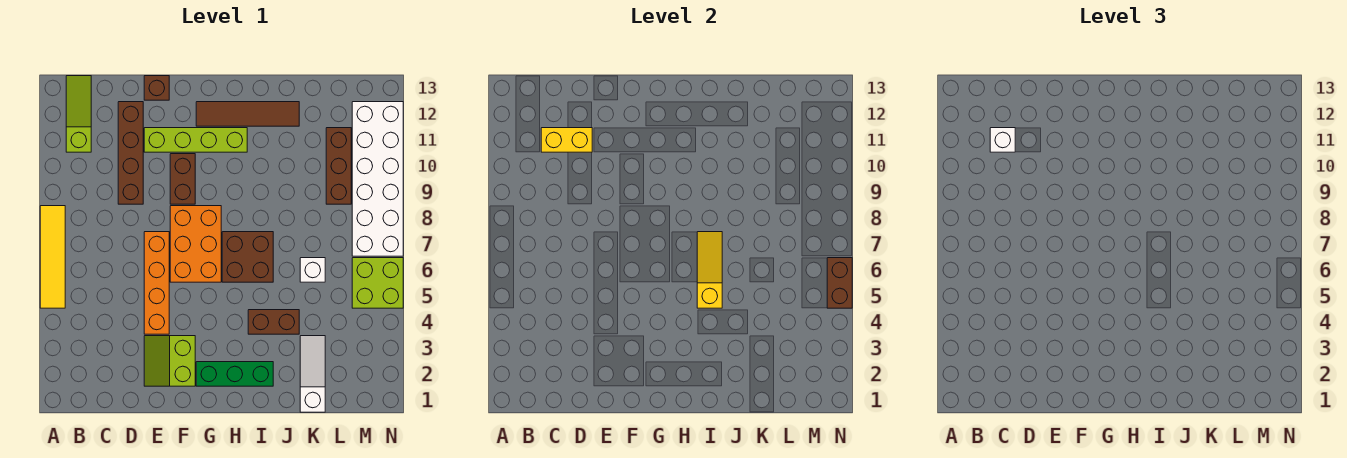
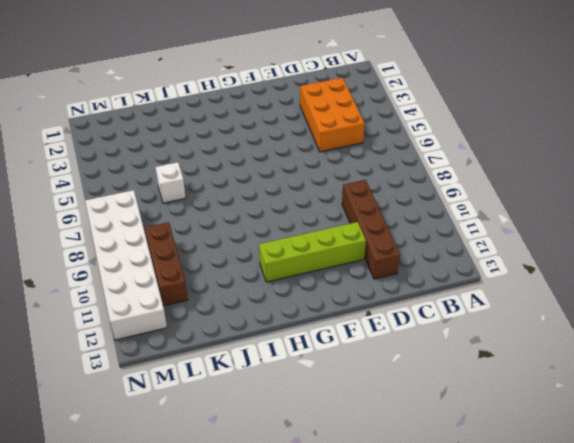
orange 2x3 brick [300,78,365,152] -> orange 2x3 brick moved to [170,206,221,282]
none -> yellow 1x4 tile [40,206,65,308]
none -> lime 1x3 slope [66,76,91,152]
none -> lime 2x2 slope [144,336,195,386]

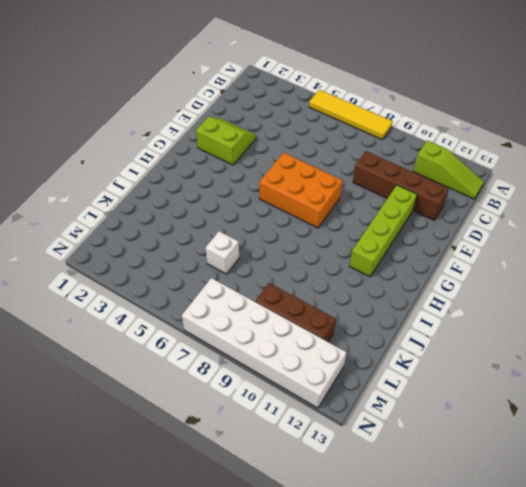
none -> orange 1x4 brick [144,232,169,334]
none -> brown 1x1 brick [144,76,169,100]
none -> brown 1x2 brick [170,154,195,204]

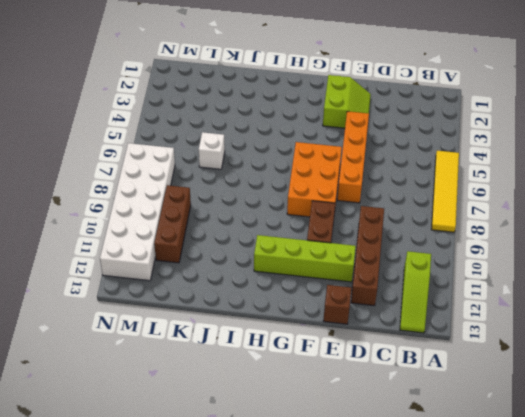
none -> green 1x3 brick [196,362,273,386]
none -> brown 1x4 tile [196,102,299,126]
none -> brown 2x2 brick [222,232,273,282]

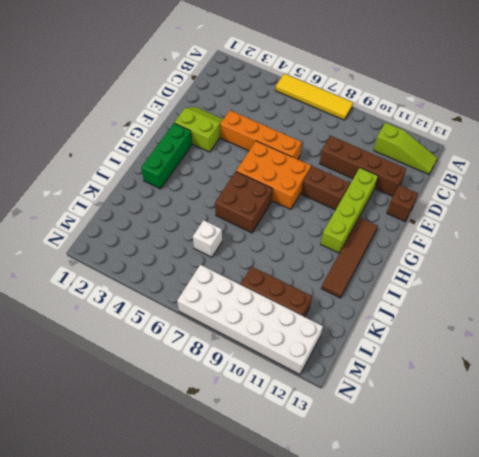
none -> brown 1x2 brick [248,310,299,334]
none -> white 1x3 slope [300,336,325,412]
none -> lime 2x2 brick [352,258,403,308]

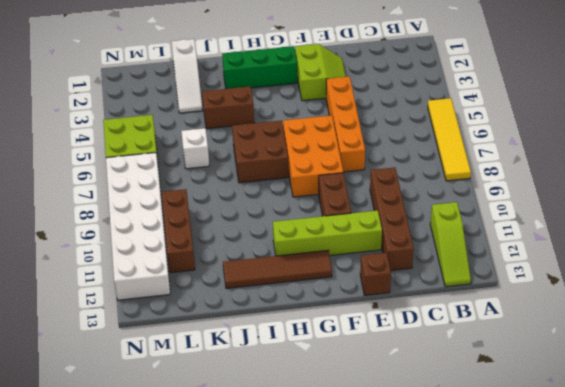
none -> yellow 1x2 brick [541,128,592,152]
none -> yellow 1x3 slope [697,232,722,308]
none -> brown 1x2 brick [827,258,852,308]

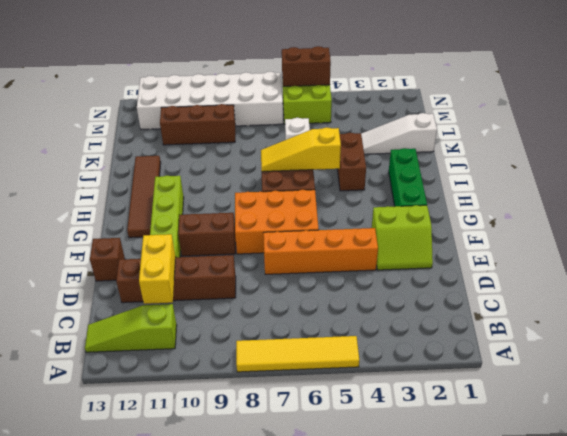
none -> white 1x1 brick [990,128,1015,152]

